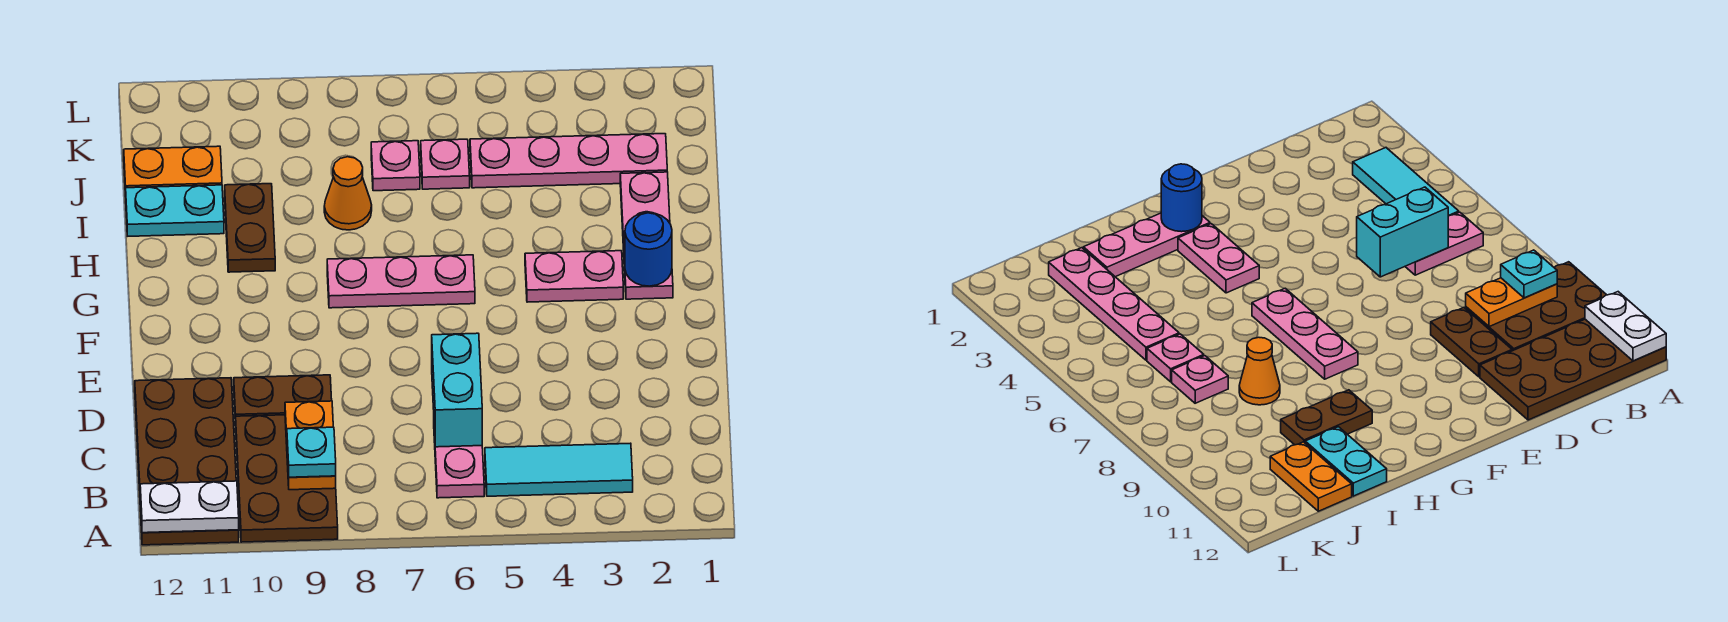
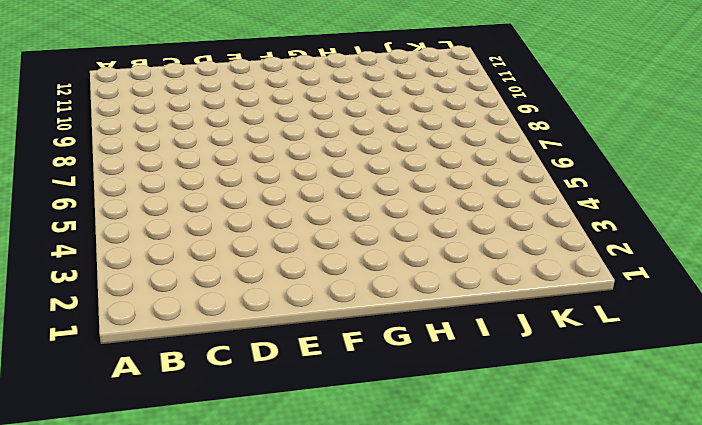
none -> brown 2x3 plate [236,415,338,542]
none -> brown 2x4 plate [135,378,239,545]
none -> cyan 1x3 tile [485,443,633,496]

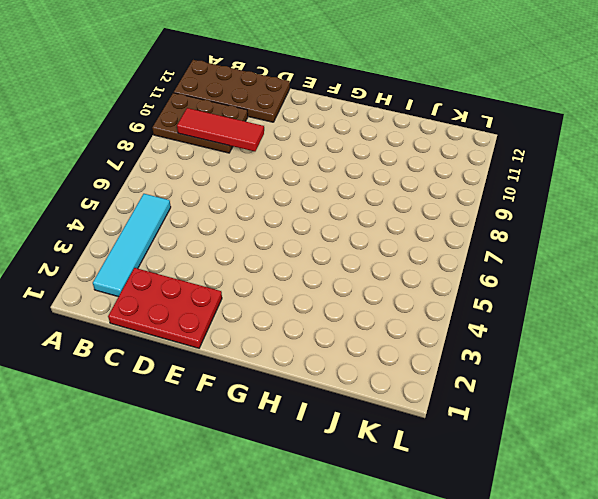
cyan 1x4 tile [93,194,171,297] -> cyan 1x3 tile [485,443,633,496]
red 1x3 tile [177,108,264,151] -> orange 1x2 plate [285,401,336,490]
red 2x3 plate [108,268,222,348] -> none
none -> pink 1x2 plate [434,431,484,498]
none -> brown 1x2 plate [234,375,332,425]
none -> pink 1x3 plate [620,172,673,299]

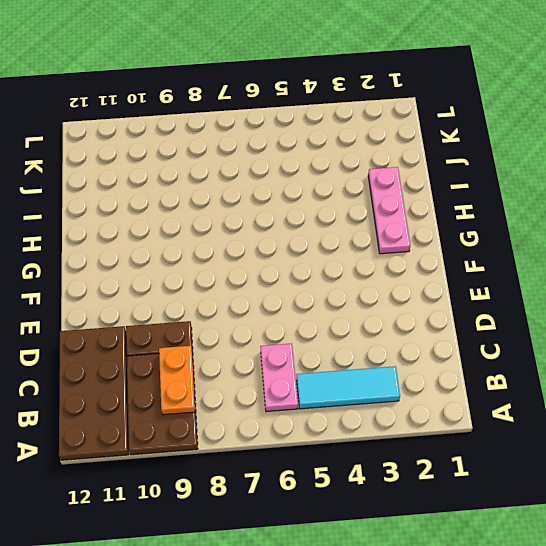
none -> pink 1x2 plate [525,251,623,302]
none -> pink 1x3 plate [327,255,475,308]
none -> brown 1x2 plate [225,184,275,272]

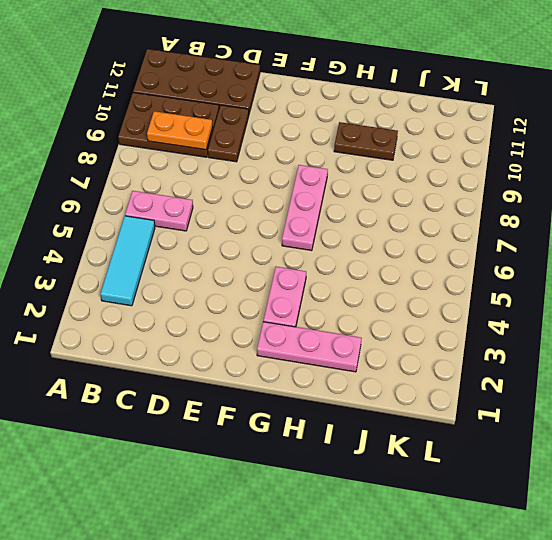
none -> orange 1x1 cone [324,157,372,230]
none -> cyan 1x2 plate [126,185,224,236]
none -> pink 1x4 plate [470,134,667,188]

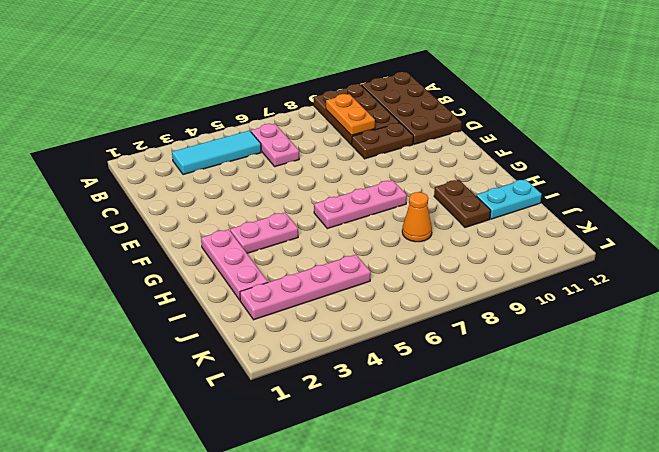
none -> pink 1x1 plate [421,139,470,189]
none -> pink 1x1 plate [371,141,420,191]
none -> orange 1x2 plate [124,146,222,197]

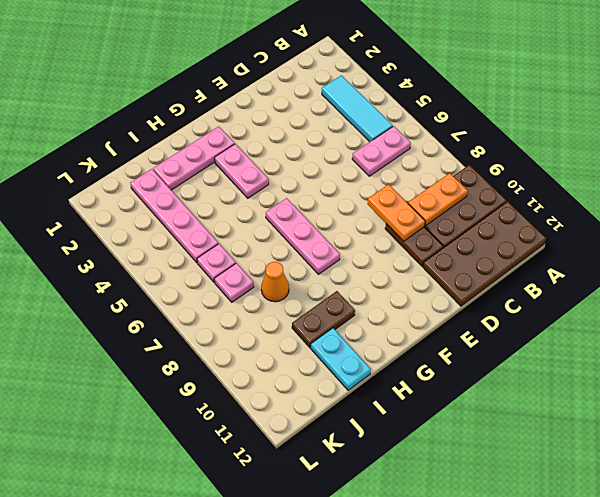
orange 1x2 plate [368,184,425,241] -> orange 1x2 plate moved to [124,146,222,197]
none -> white 1x2 plate [140,481,239,533]
none -> cyan 1x2 brick [432,333,482,447]
none -> blue 1x1 round brick [625,213,672,286]

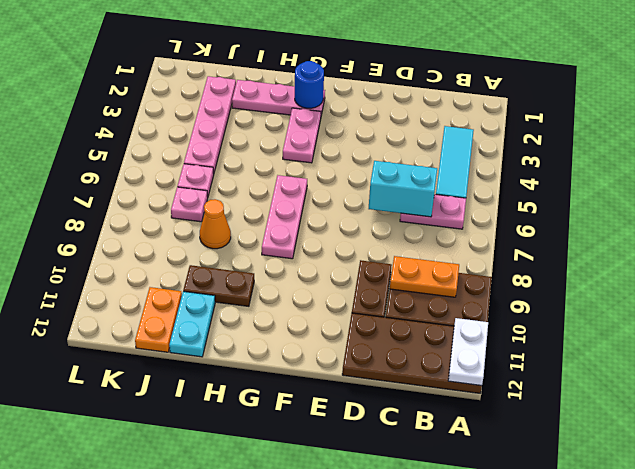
none -> cyan 1x1 plate [287,427,336,477]

